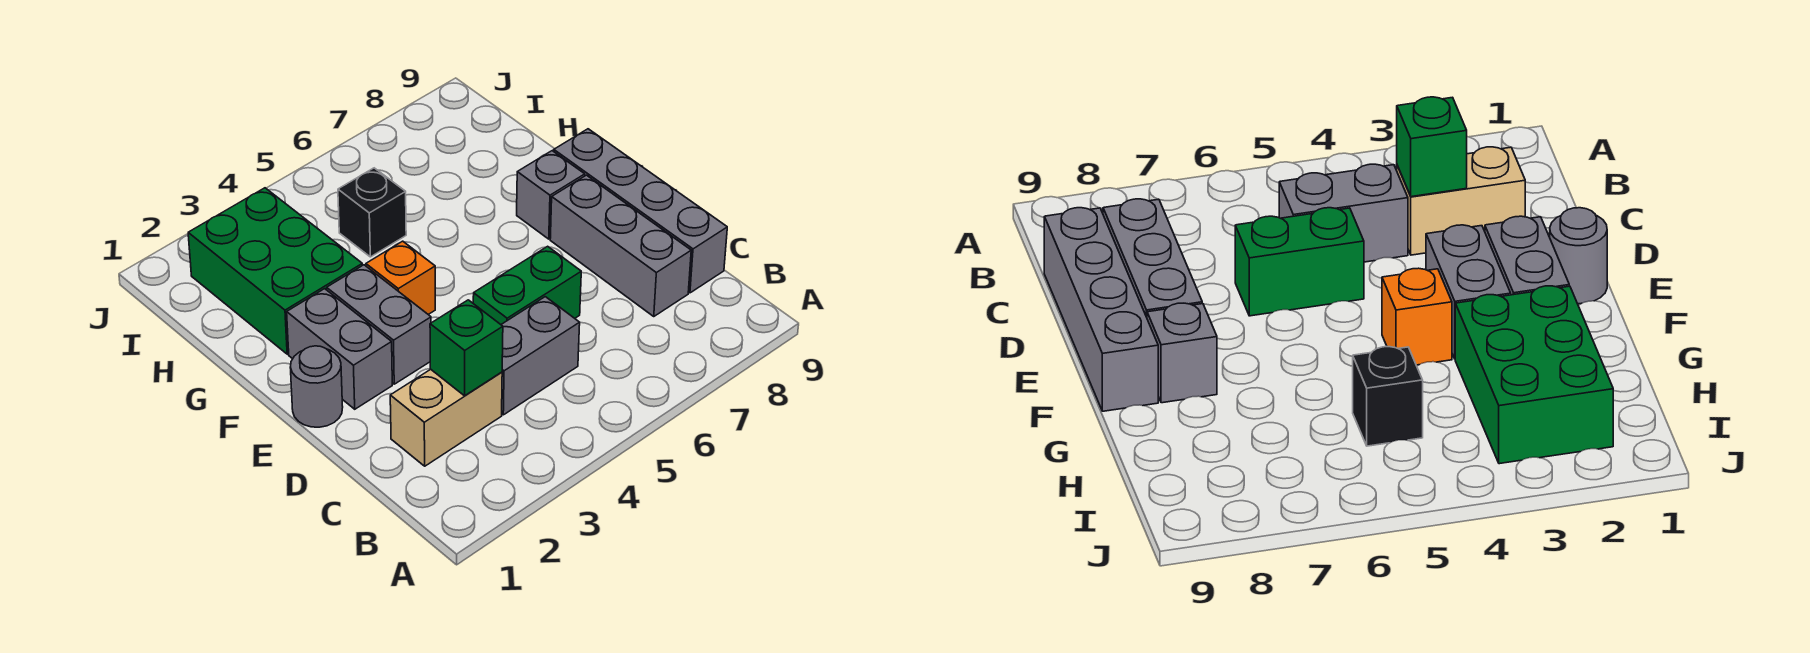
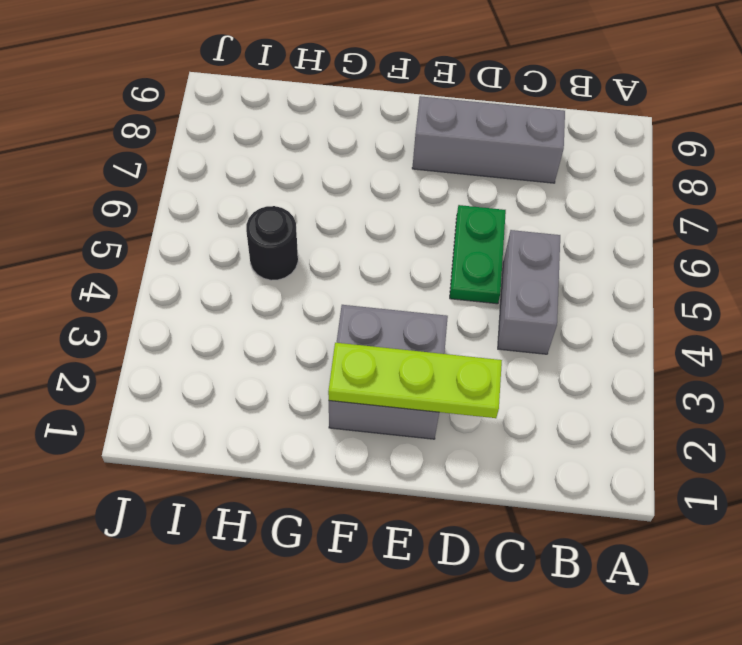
lime 1x3 plate [328,343,502,418] -> none
green 1x2 plate [450,205,506,304] -> green 1x2 brick [473,246,581,324]
black 1x1 round brick [246,206,298,280] -> black 1x1 brick [338,168,406,257]
none -> tan 1x2 brick [390,369,502,466]
none -> grey 1x4 brick [554,129,727,293]
none -> grey 1x1 round brick [290,346,343,427]

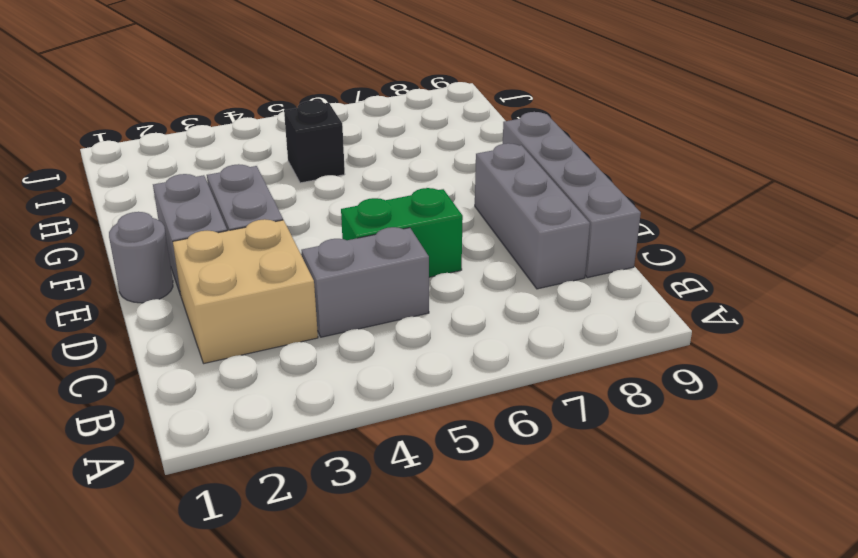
tan 2x2 brick [173,219,318,363] -> tan 1x2 brick [390,369,502,466]
none -> orange 1x1 brick [366,241,435,315]
none -> grey 1x1 brick [517,151,585,239]
none -> green 2x3 brick [188,188,362,354]

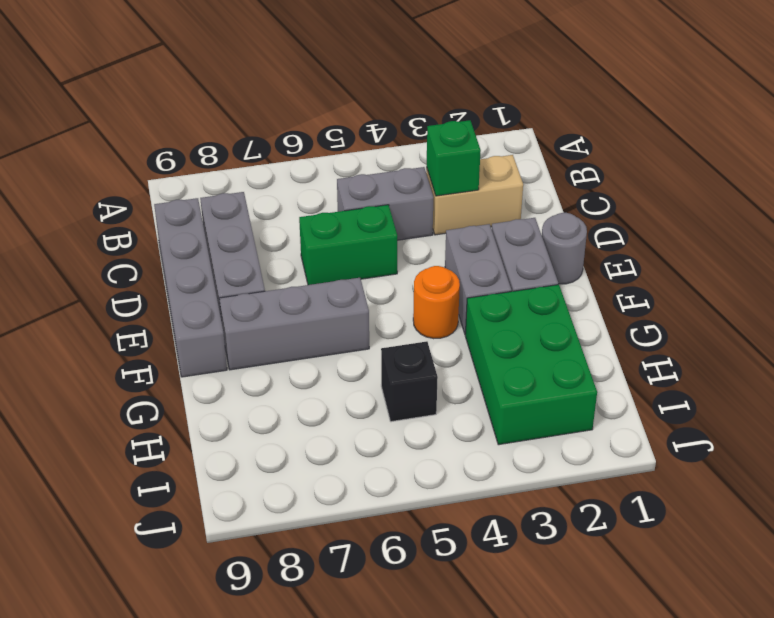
orange 1x1 round brick [413,266,460,339] -> orange 1x1 brick [366,241,435,315]
grey 1x3 brick [219,278,369,370] -> grey 1x1 brick [517,151,585,239]

